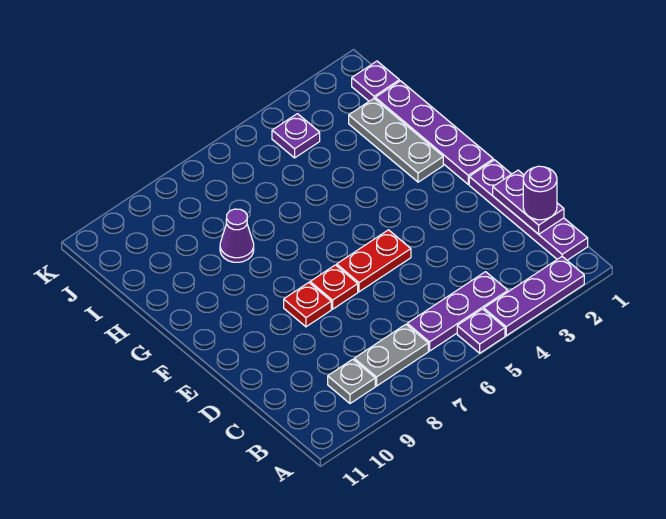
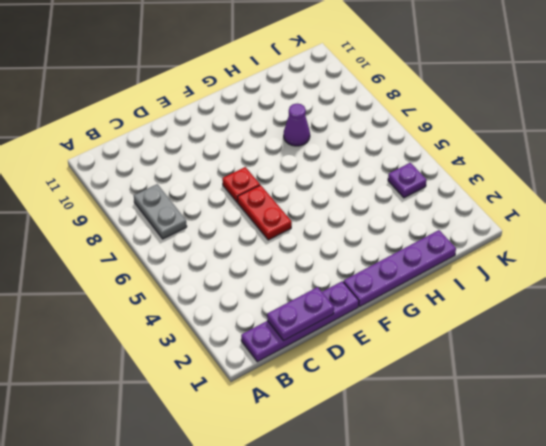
none -> purple 1x3 plate [484,257,584,336]
none -> purple 1x1 plate [457,309,505,353]
none -> purple 1x3 plate [407,272,508,351]

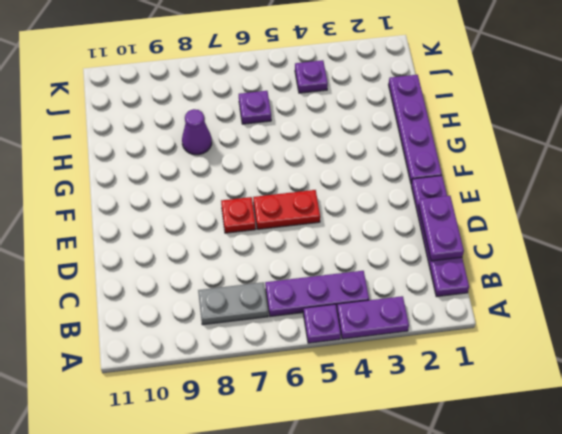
purple 1x2 plate [337,296,409,339] -> purple 1x3 plate [484,257,584,336]
purple 1x1 plate [239,91,271,124] -> purple 1x1 plate moved to [352,61,399,101]
none -> grey 1x1 plate [328,359,375,403]
none -> red 1x1 plate [284,283,331,327]
none -> grey 1x3 plate [349,99,443,182]

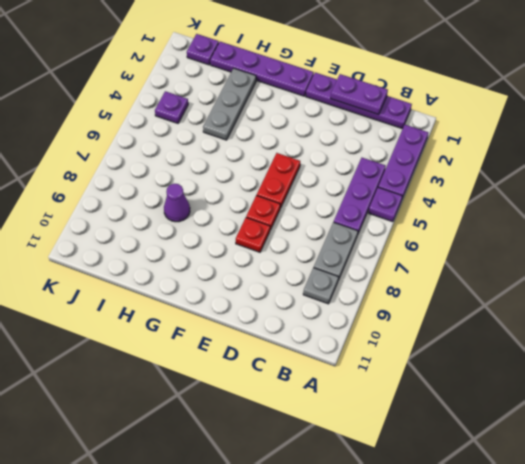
grey 1x3 plate [203,68,256,140] -> grey 1x3 plate turned to [349,99,443,182]
none -> purple 1x1 round brick [523,166,557,220]

